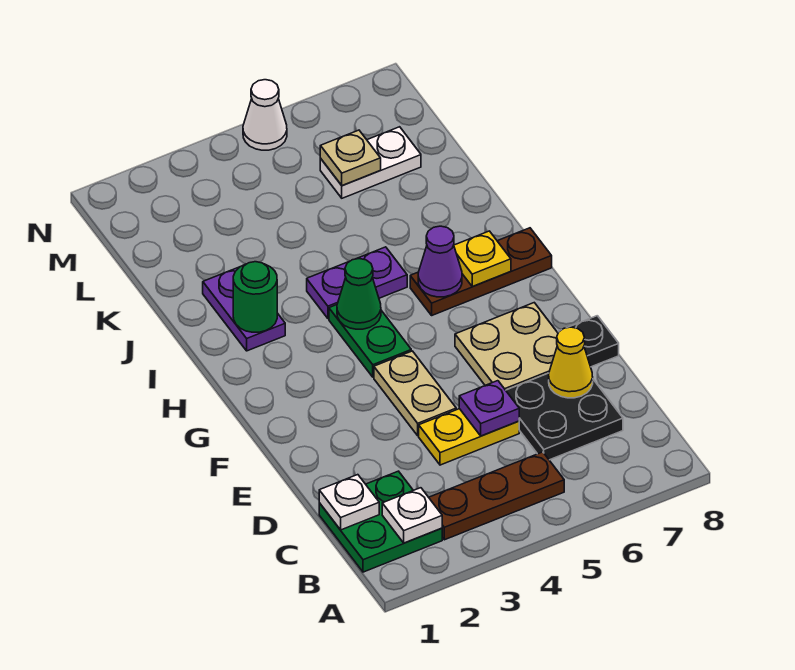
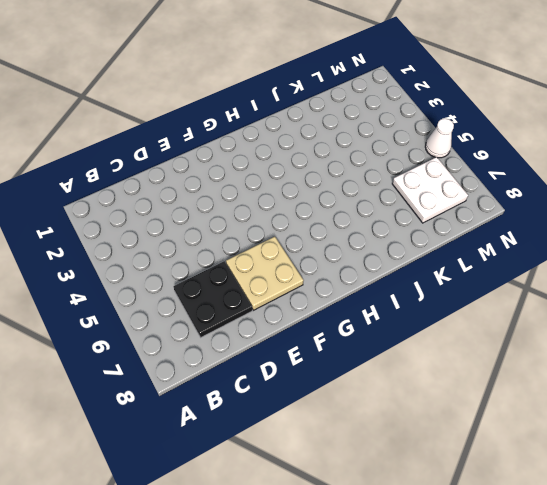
white 2x2 plate [392,157,468,223] -> white 1x2 plate [320,127,421,198]
none -> green 2x2 plate [319,471,442,572]
none -> brown 1x3 plate [429,452,564,540]
none -> yellow 1x2 plate [419,409,519,465]

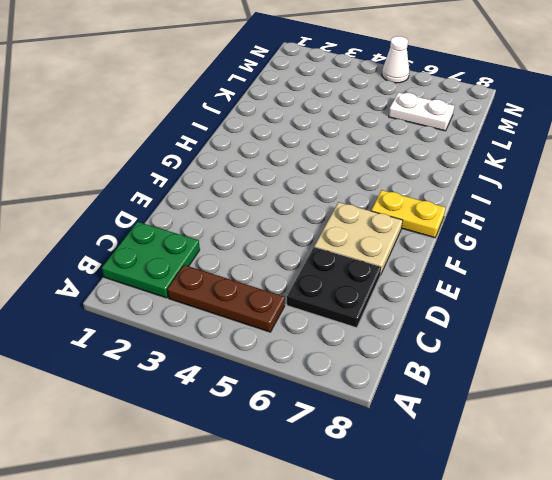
yellow 1x2 plate [371,190,446,238] -> yellow 1x2 plate moved to [419,409,519,465]
none -> tan 1x2 plate [374,351,456,436]
none -> black 1x1 plate [560,316,619,367]
none -> green 1x2 plate [329,305,411,377]

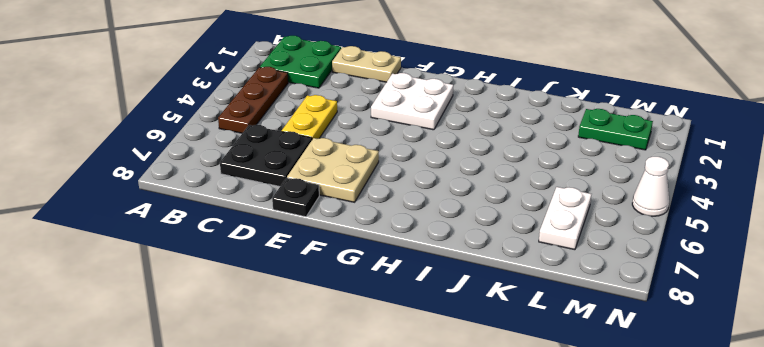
tan 1x2 plate [332,46,401,82] -> tan 1x2 plate moved to [374,351,456,436]
white 2x2 plate [371,73,453,130] -> none
green 1x2 plate [578,109,653,150] -> green 1x2 plate moved to [329,305,411,377]
none -> brown 1x3 plate [410,228,552,315]
none -> purple 1x2 plate [203,267,285,351]
none -> purple 1x2 plate [307,247,407,319]

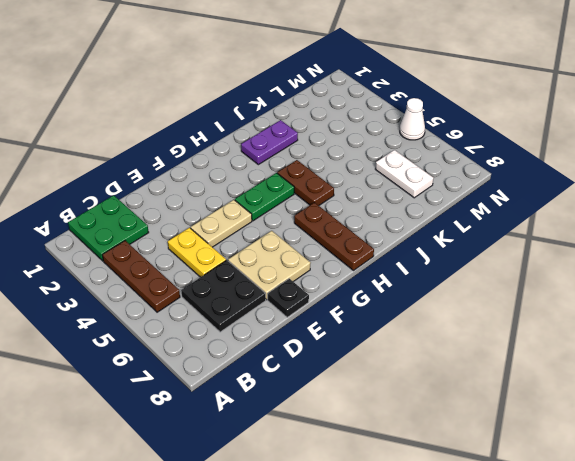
brown 1x2 plate [277,160,334,206] -> purple 1x2 plate [307,247,407,319]
none -> white 1x1 plate [382,488,442,543]
none -> white 1x1 plate [319,475,379,530]
none -> purple 1x1 plate [459,381,519,436]

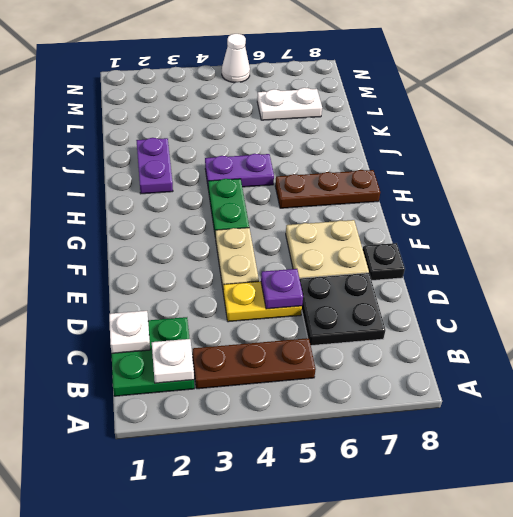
none -> yellow 1x1 cone [549,327,593,398]
none -> green 1x1 cone [337,259,381,329]
none -> purple 1x1 cone [418,226,462,297]

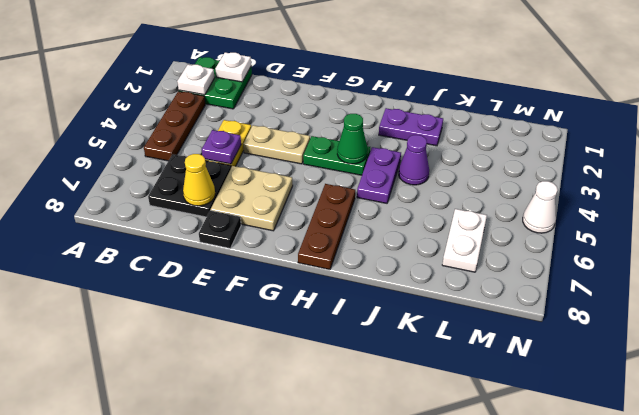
purple 1x1 cone [399,135,429,185] -> purple 1x1 cone moved to [418,226,462,297]
none -> yellow 1x1 plate [454,231,511,286]
none -> green 1x1 round brick [233,262,277,332]
none -> tan 1x1 plate [320,130,381,185]

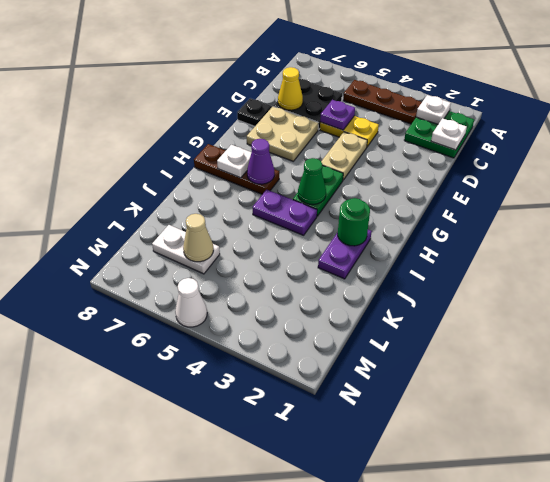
white 1x1 plate [217,145,251,178] -> yellow 1x1 plate [454,231,511,286]
tan 1x1 cone [183,214,213,262] -> tan 1x1 plate [320,130,381,185]

